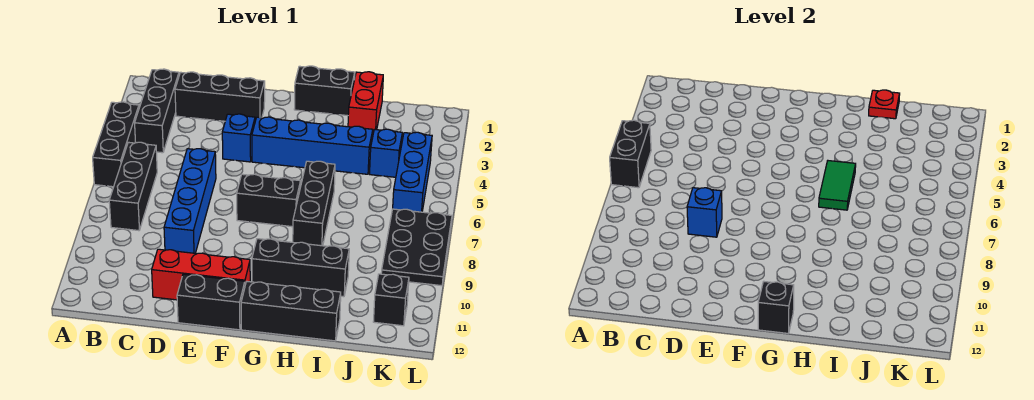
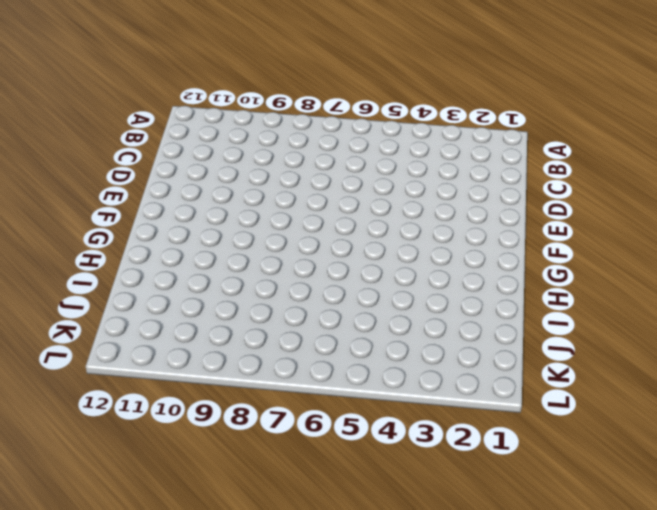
none -> black 1x3 brick [93,102,139,187]
none -> black 1x3 brick [135,69,179,153]
none -> black 1x3 brick [109,142,157,231]

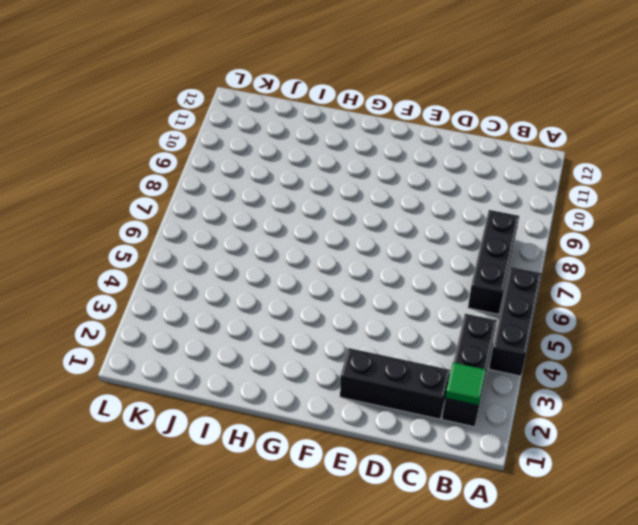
green 1x1 tile [445,363,486,405] -> none
none -> blue 1x4 brick [164,149,216,253]
none -> red 1x3 brick [152,249,250,300]
none -> blue 1x1 brick [222,114,255,162]

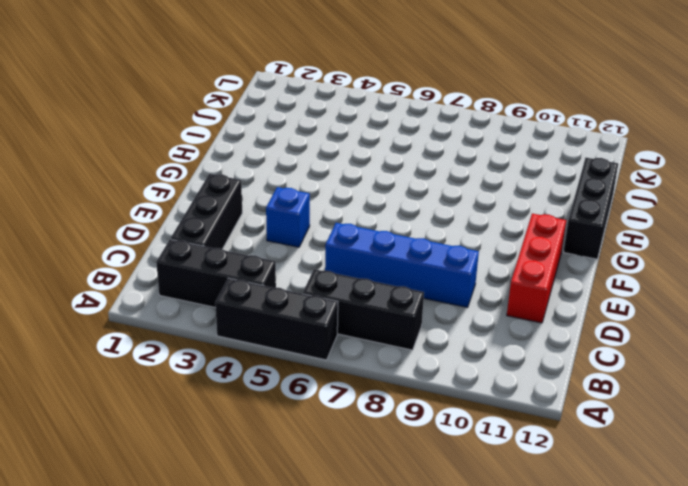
none -> black 1x2 brick [177,274,245,330]
none -> blue 1x4 brick [252,117,373,174]
none -> black 1x2 brick [237,174,301,227]

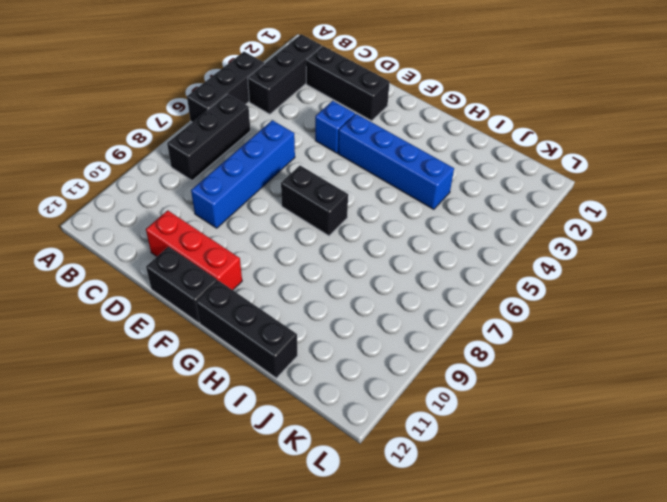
none -> black 1x2 brick [294,66,355,116]
none -> black 1x3 brick [252,239,349,297]
none -> black 1x3 brick [293,161,335,246]

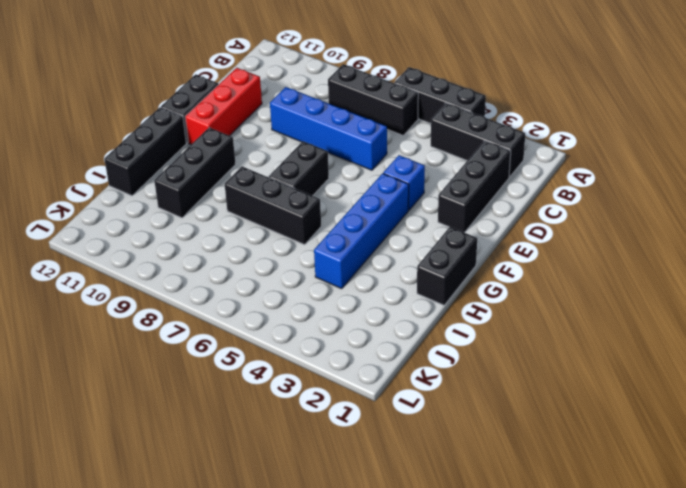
none -> red 1x2 brick [348,72,383,137]
none -> blue 1x1 brick [370,129,402,177]
none -> blue 1x3 brick [393,132,432,212]

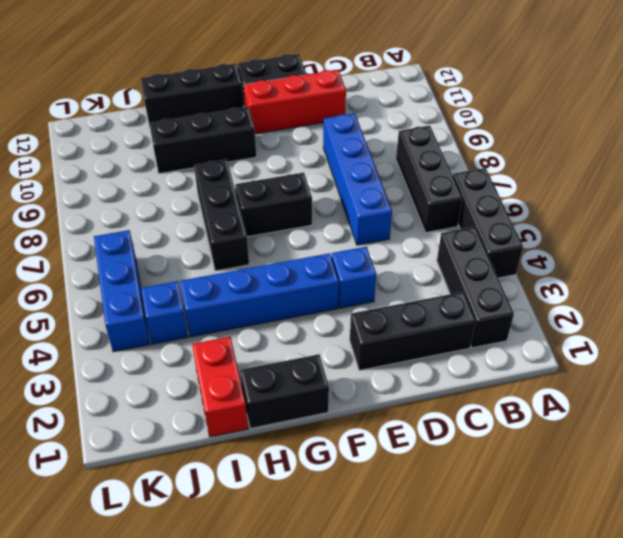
none -> black 2x3 plate [381,209,452,286]
none -> black 1x1 brick [373,274,409,326]
none -> black 1x2 brick [610,120,651,188]

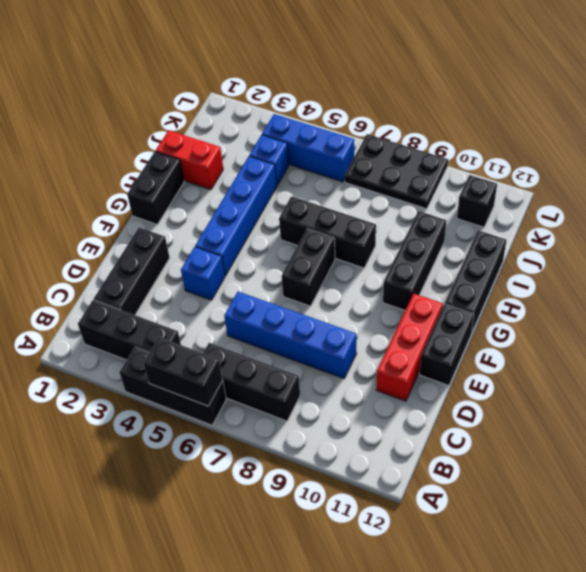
none -> blue 1x1 brick [687,188,722,237]
none -> black 1x1 brick [758,282,794,333]
none -> green 1x2 tile [819,161,856,210]

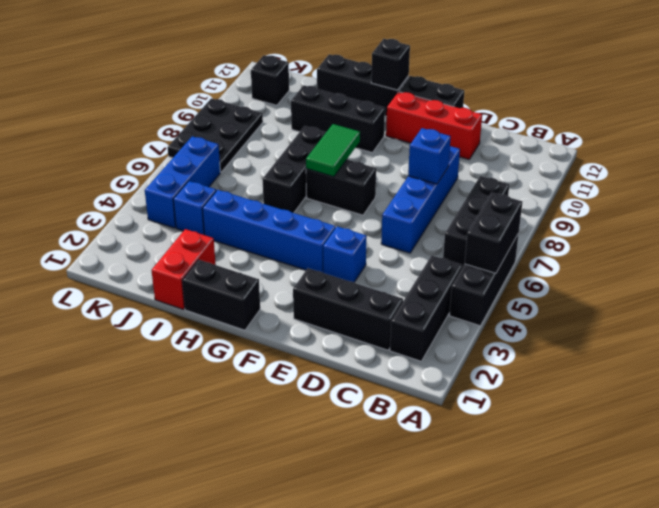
green 1x2 tile [306,124,360,177] -> green 1x2 tile moved to [819,161,856,210]
none -> red 1x1 plate [869,90,900,119]

